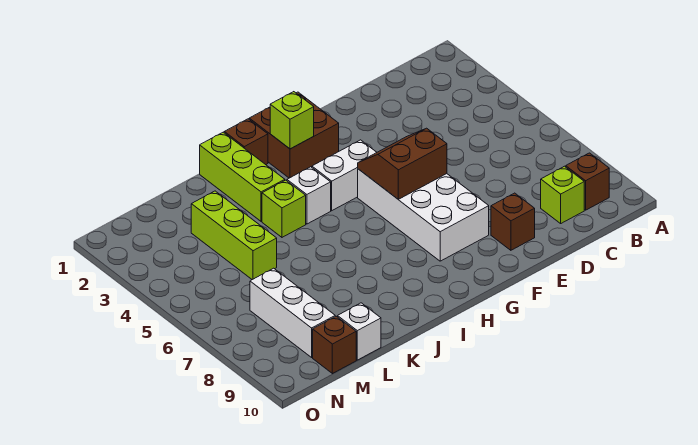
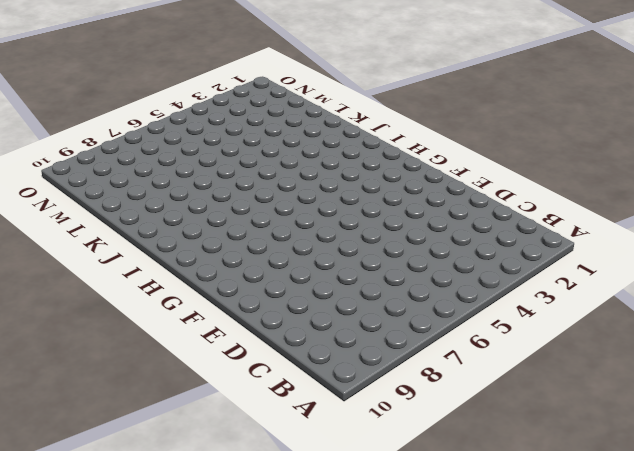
none -> brown 1x1 brick [566,153,609,210]
none -> lime 1x1 brick [541,166,584,223]
none -> brown 1x1 brick [491,193,535,250]

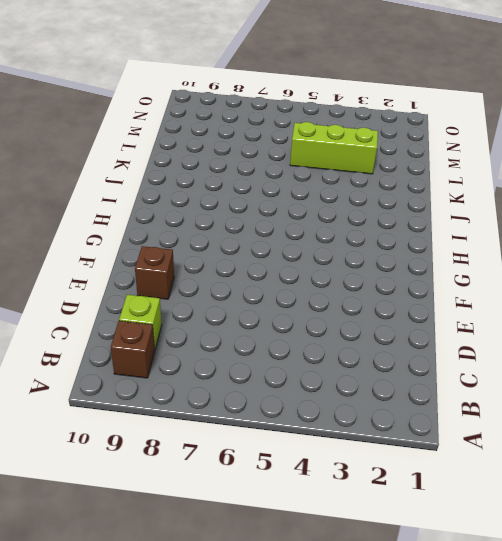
none -> white 2x4 brick [358,169,489,261]
none -> brown 2x2 brick [249,92,339,178]
none -> white 1x2 brick [312,140,377,211]

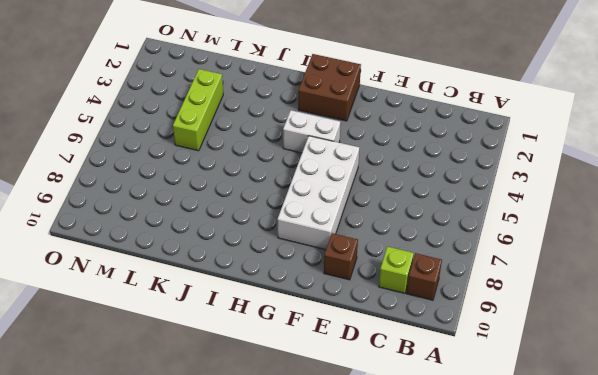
none -> brown 1x1 brick [224,119,268,165]
none -> white 1x1 brick [287,167,331,224]
none -> lime 1x3 brick [200,132,285,221]

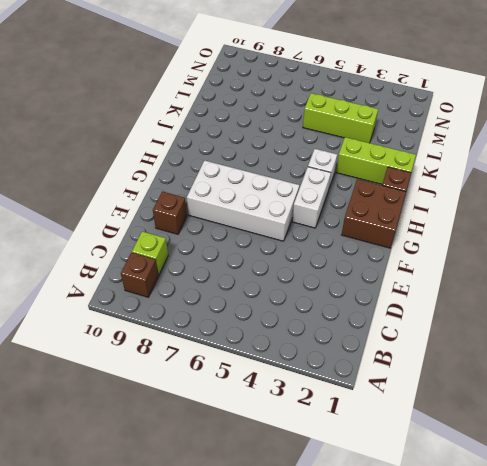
none -> lime 1x1 brick [262,180,306,237]
none -> white 1x1 brick [338,303,381,360]
none -> white 1x3 brick [250,268,335,357]

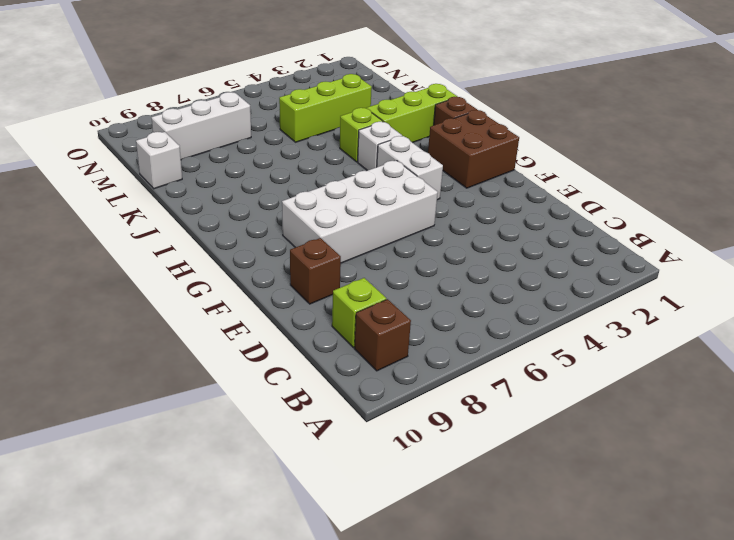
none -> brown 1x1 brick [313,316,356,374]
none -> brown 2x2 slope [358,128,447,199]
none -> lime 1x1 brick [270,92,314,149]

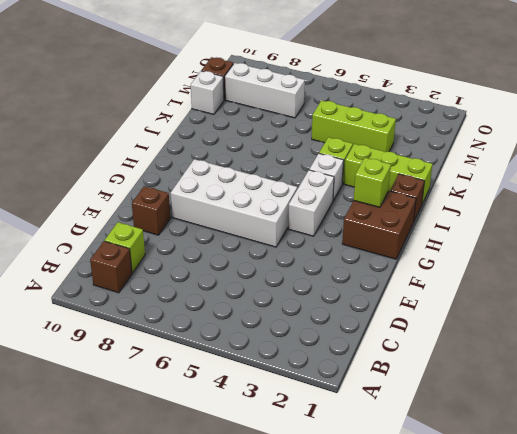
none -> brown 2x2 slope [358,128,447,199]

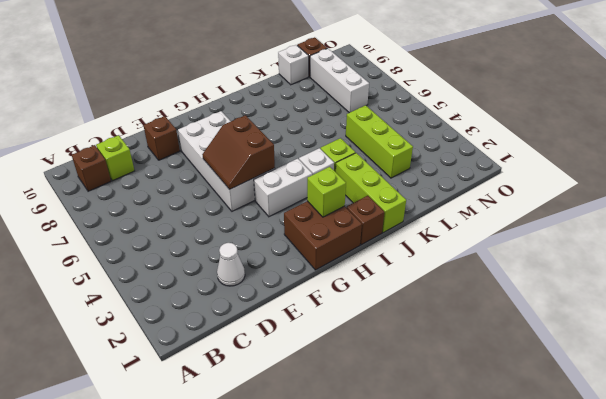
white 1x1 cone [217,243,245,286] -> none
brown 2x2 slope [202,115,275,190] -> brown 2x2 slope turned to [358,128,447,199]

